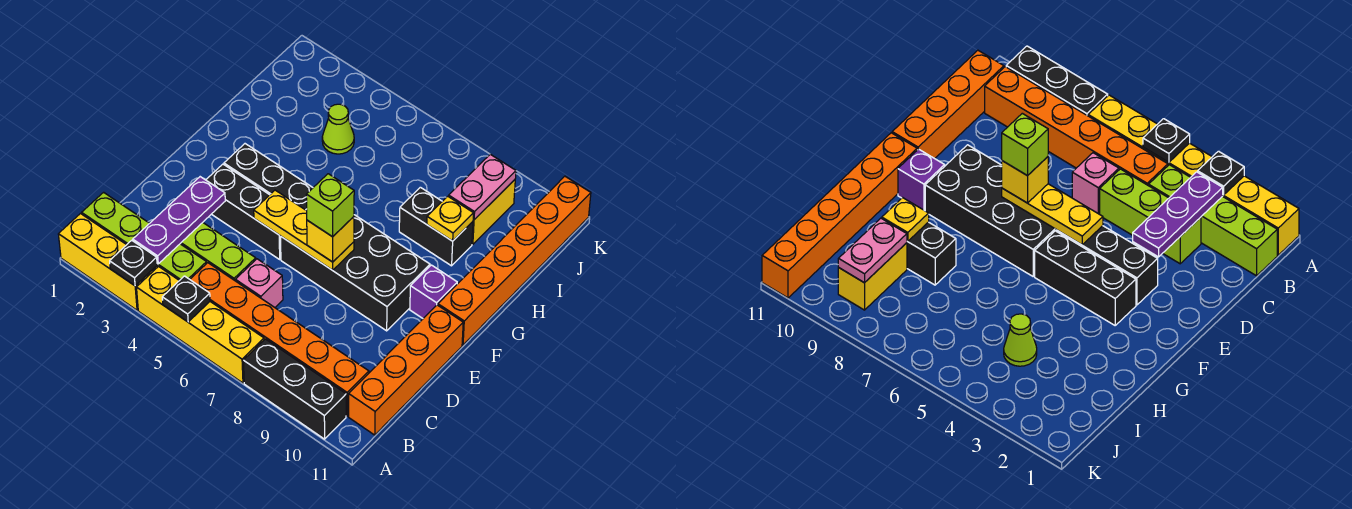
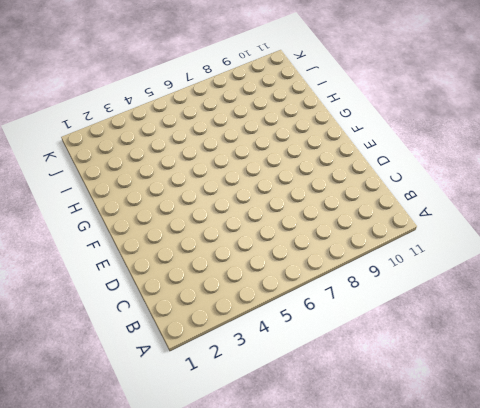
none -> yellow 1x3 brick [58,214,157,310]
none -> yellow 1x4 brick [136,267,264,383]
none -> black 1x3 brick [243,339,346,439]

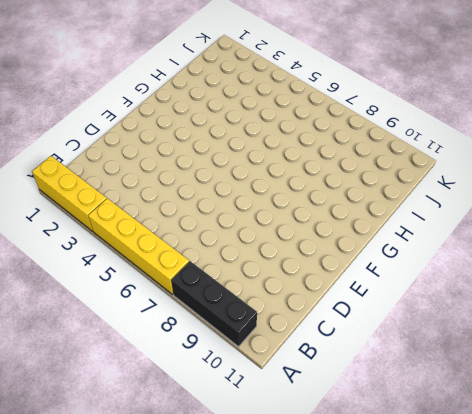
none -> lime 1x4 brick [82,192,207,281]
none -> orange 1x6 brick [190,263,369,416]
none -> orange 1x4 brick [349,305,463,435]

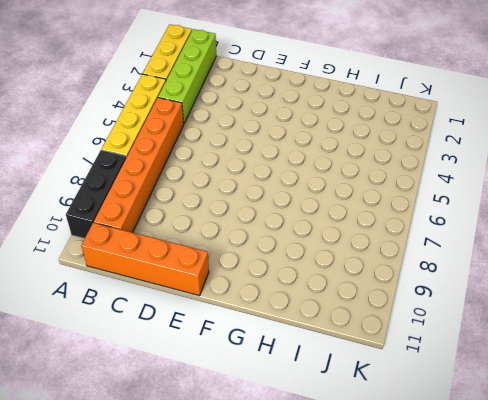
none -> lime 1x3 brick [180,223,256,280]
none -> pink 1x1 brick [235,259,283,307]
none -> black 1x3 brick [206,164,281,259]

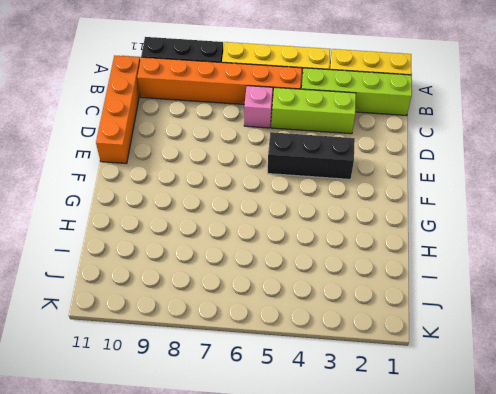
none -> black 2x4 brick [280,215,430,331]
none -> black 1x3 brick [224,144,313,211]
none -> purple 1x1 brick [410,265,457,318]

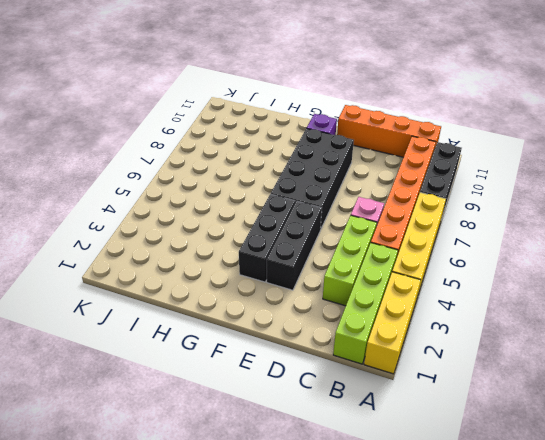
none -> orange 1x6 brick [438,176,591,345]
none -> black 1x2 brick [399,187,473,266]
none -> lime 1x1 cone [322,104,354,154]

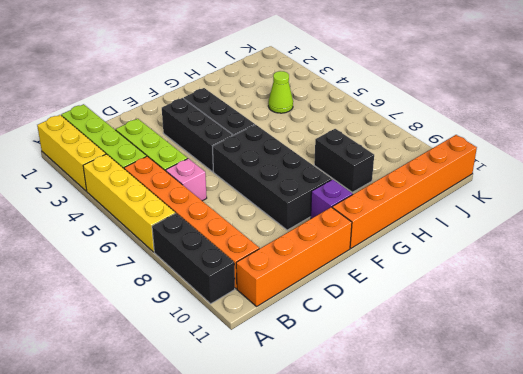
none -> yellow 1x2 brick [472,180,515,245]
none -> black 1x1 plate [110,240,157,286]
none -> black 1x1 plate [162,276,210,322]

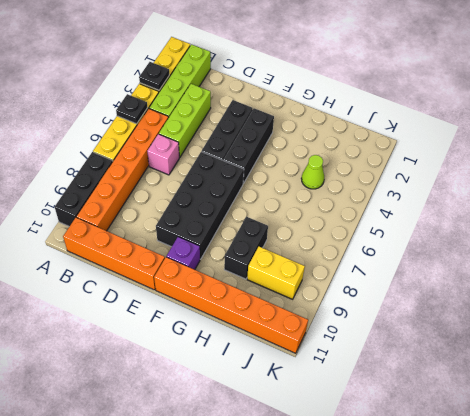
none -> purple 1x3 plate [133,177,225,264]
none -> yellow 1x3 plate [254,190,354,270]
none -> yellow 1x1 plate [427,196,474,241]

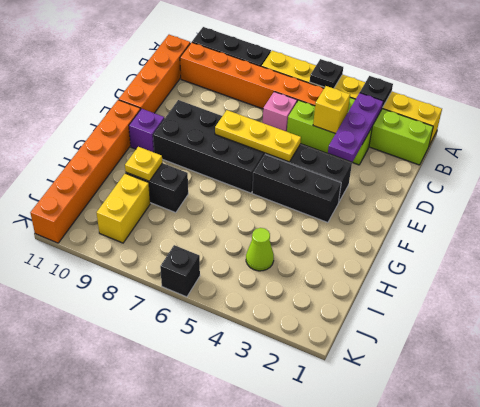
yellow 1x1 brick [313,86,350,134] -> yellow 1x1 brick moved to [307,217,354,262]
black 1x1 brick [160,245,200,297] -> none
none -> pink 1x2 plate [449,154,516,220]
none -> lime 1x1 brick [306,174,354,237]

